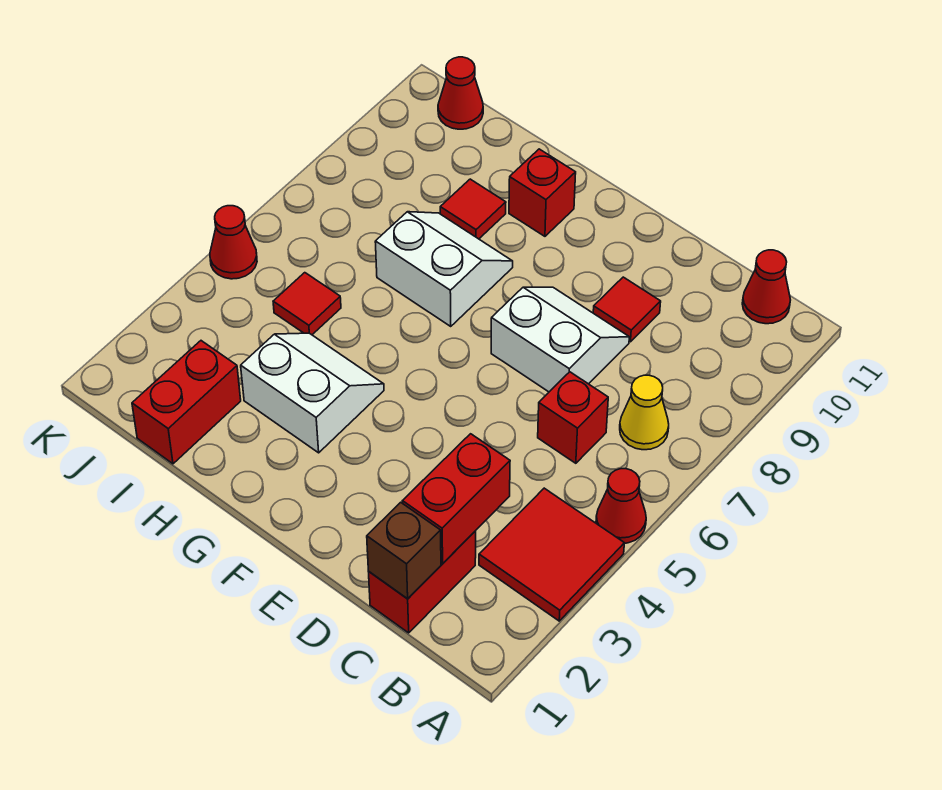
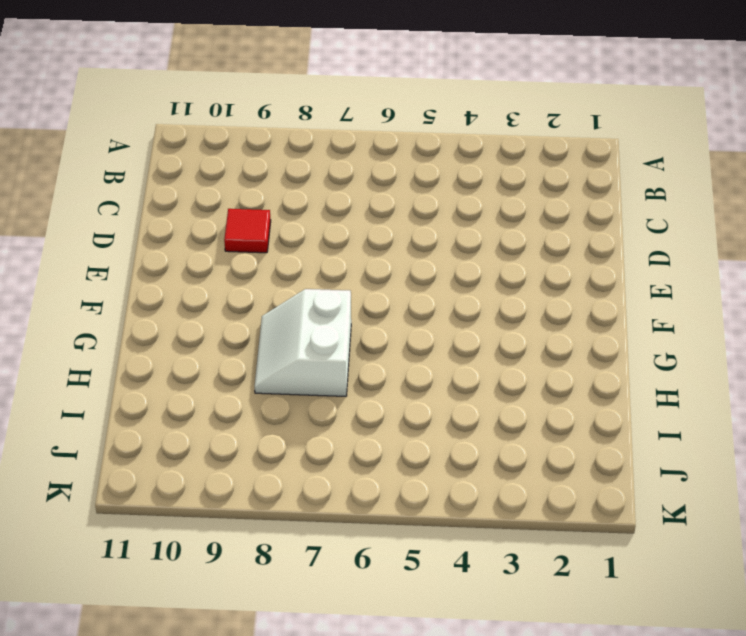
none -> red 2x2 tile [479,488,624,621]
none -> red 1x1 cone [596,469,646,543]
none -> yellow 1x1 cone [620,375,669,450]

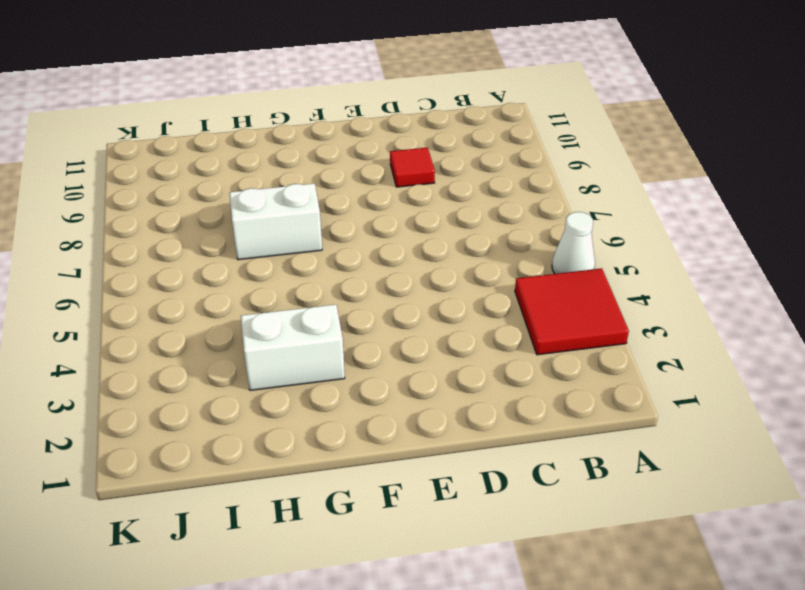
white 1x1 cone [552,212,595,274] -> red 1x1 cone [596,469,646,543]
none -> yellow 1x1 cone [620,375,669,450]
none -> red 1x1 cone [742,250,790,324]
none -> red 1x2 brick [369,531,476,633]

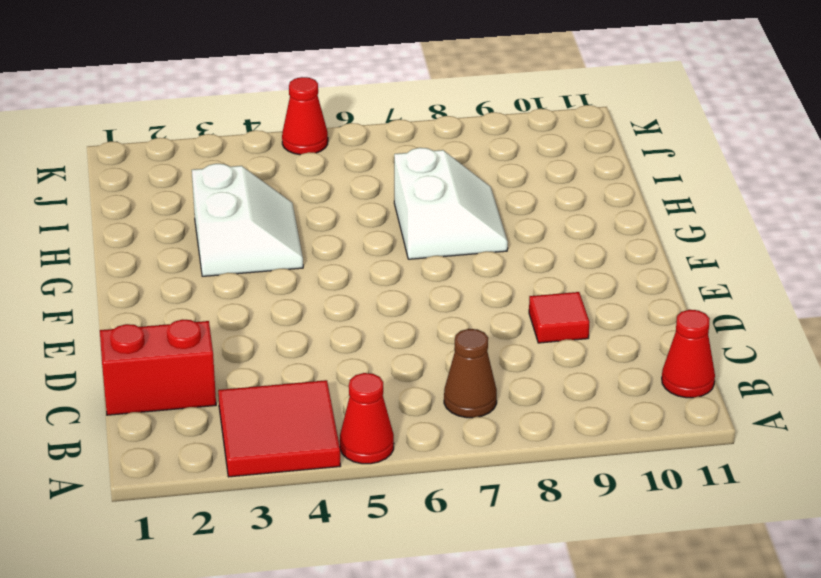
brown 1x1 cone [444,329,497,418] -> yellow 1x1 cone [620,375,669,450]
none -> red 1x1 brick [538,372,608,463]
none -> white 2x2 slope [491,287,629,392]
none -> red 1x1 brick [509,149,576,236]

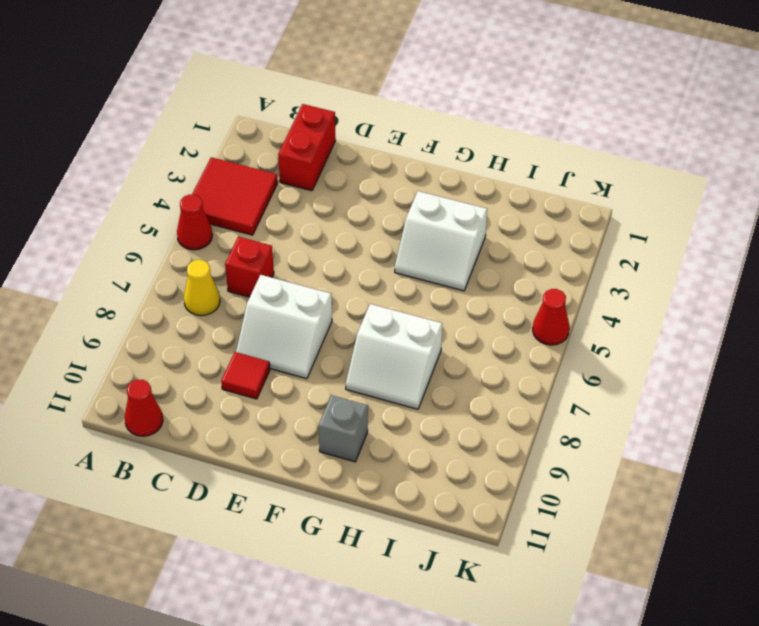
grey 1x1 brick [318,395,368,462] -> red 1x1 brick [509,149,576,236]
none -> red 1x1 tile [440,179,506,239]
none -> red 1x2 brick [132,341,241,464]
none -> red 1x1 tile [273,273,341,335]

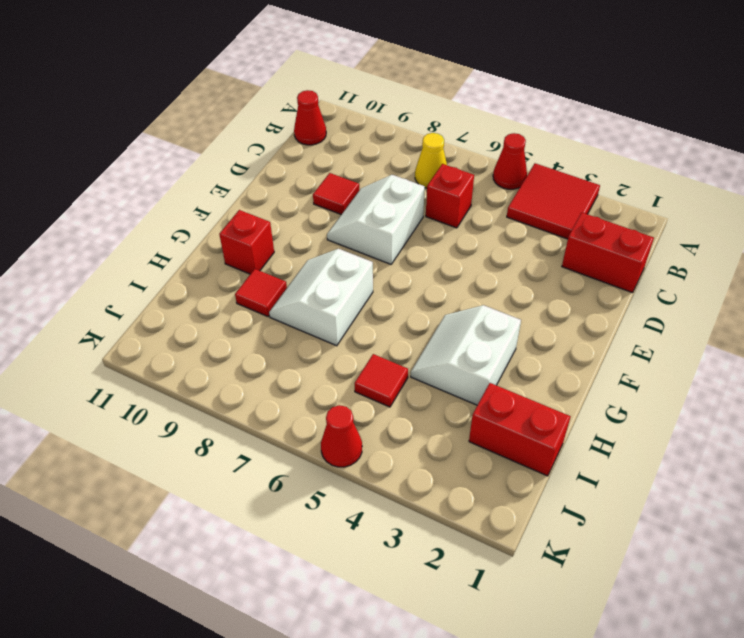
none -> red 1x1 cone [438,57,483,129]
none -> brown 1x1 brick [367,502,441,599]
none -> red 1x2 brick [402,434,510,563]

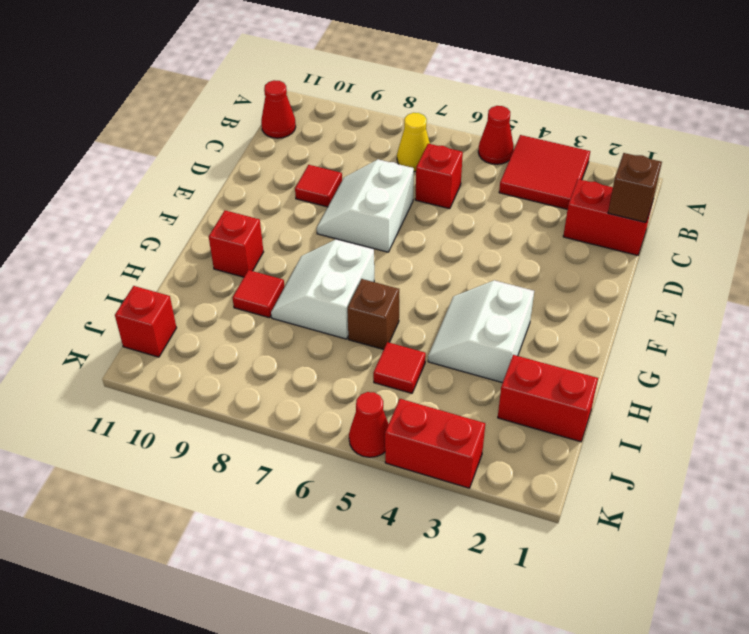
brown 1x1 brick [347,279,399,350] -> none
red 1x1 brick [115,286,176,357] -> red 1x1 cone [438,57,483,129]
red 1x2 brick [385,399,485,488] -> red 1x2 brick moved to [402,434,510,563]

